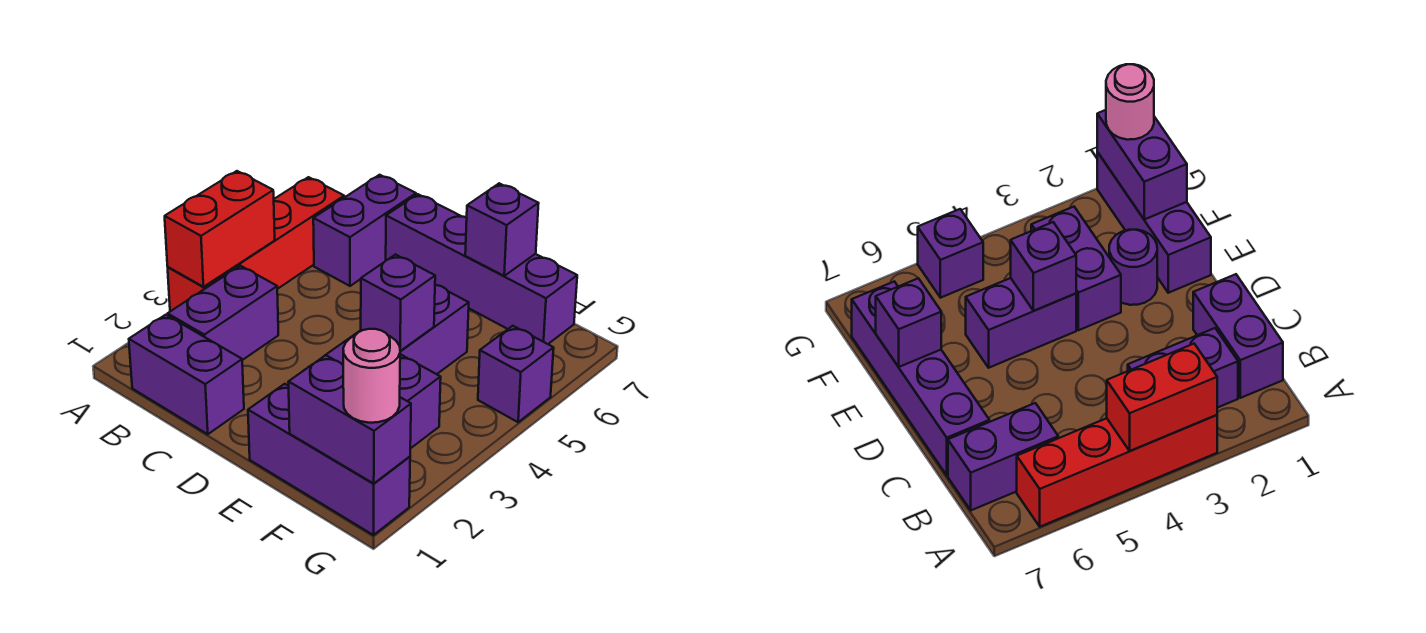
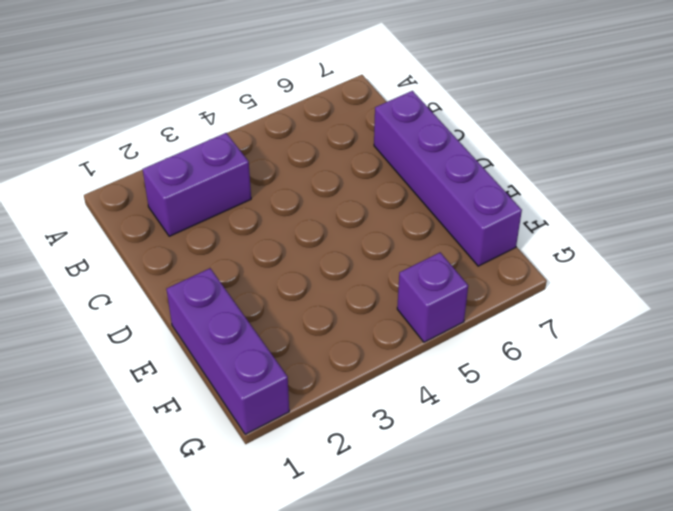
none -> red 1x4 brick [168,177,344,311]
none -> purple 1x2 brick [129,315,244,434]
none -> purple 1x2 brick [313,175,416,286]

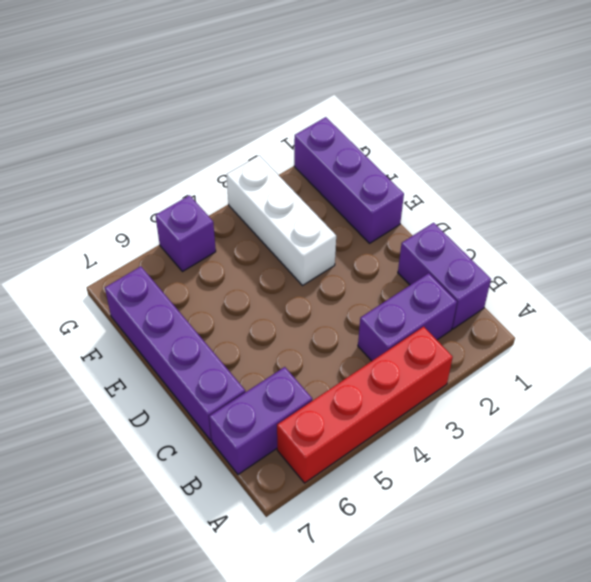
white 1x3 brick [227,155,336,286] -> purple 1x2 brick [326,332,441,449]
none -> purple 1x1 round brick [1109,230,1157,305]
none -> purple 1x2 brick [361,285,469,374]
none -> red 1x2 brick [165,171,275,287]

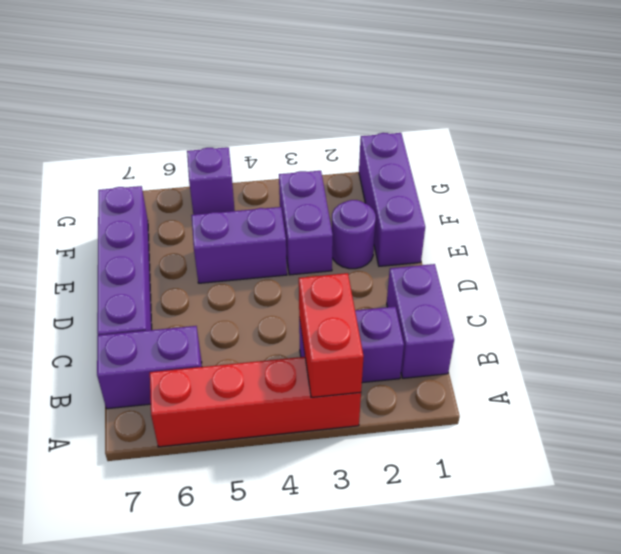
red 1x2 brick [299,273,364,397] -> red 1x2 brick turned to [165,171,275,287]
none -> purple 1x1 brick [361,255,435,351]
none -> purple 1x1 brick [465,183,539,276]
none -> purple 1x2 brick [288,355,411,483]

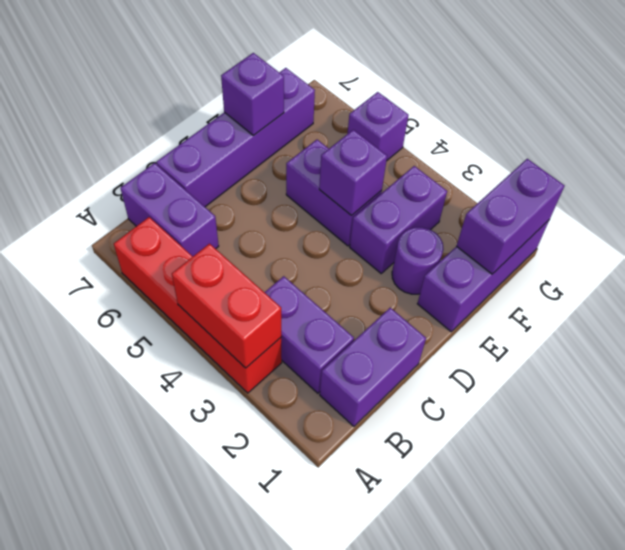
none -> pink 1x1 round brick [343,329,400,423]

